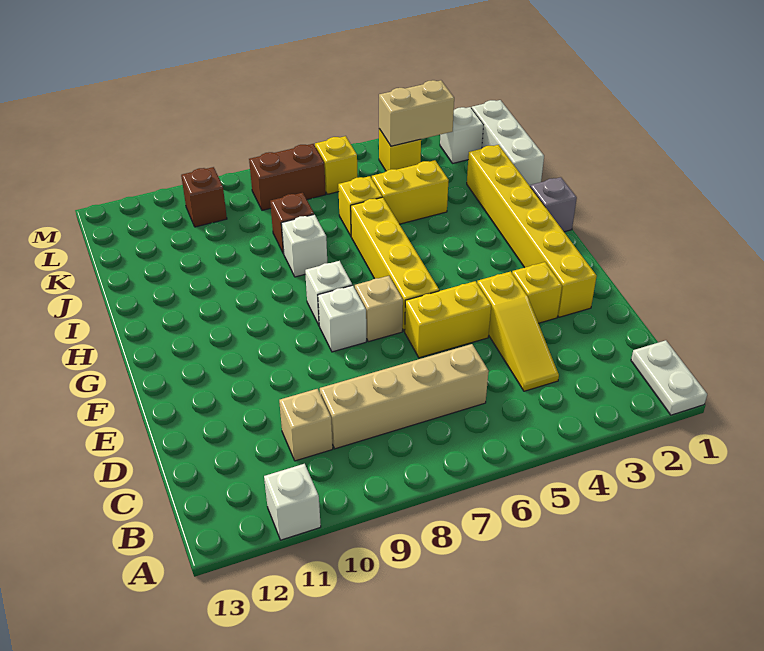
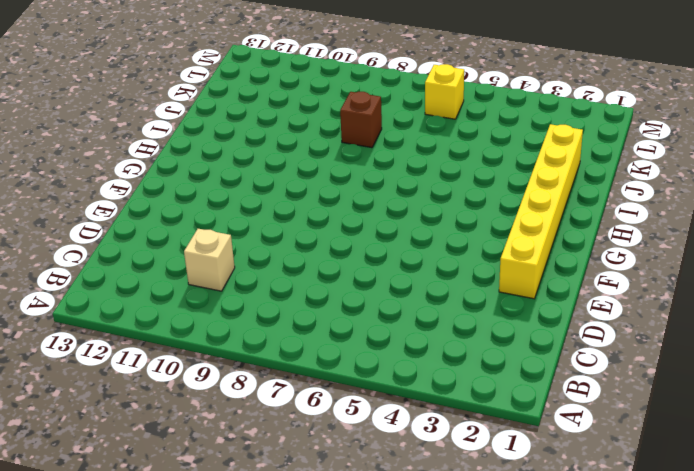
none -> white 1x2 plate [631,340,707,415]
none -> white 1x1 brick [264,464,321,540]
none -> yellow 1x3 slope [477,271,559,391]

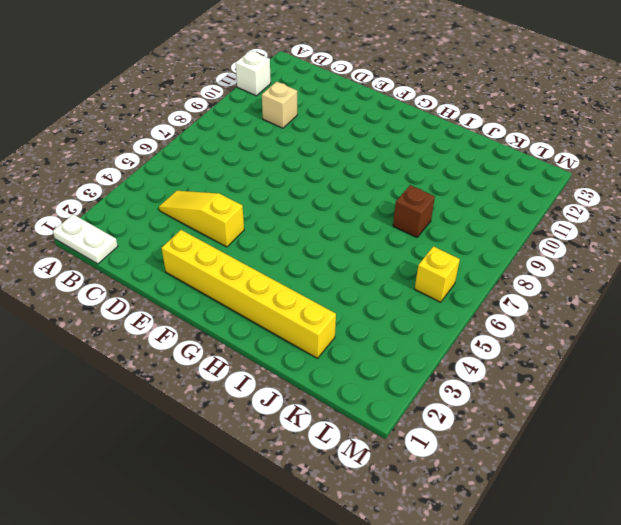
none -> tan 1x4 brick [320,344,489,449]
none -> yellow 1x1 brick [512,262,562,323]
none -> yellow 1x2 brick [405,281,491,358]

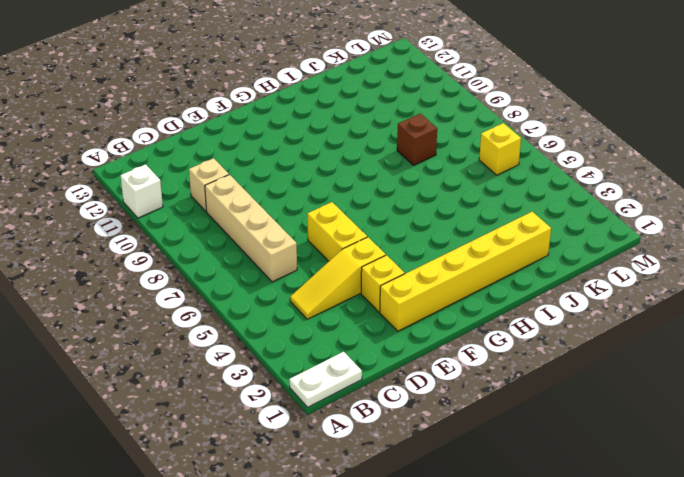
none -> yellow 1x4 brick [351,197,439,332]
none -> tan 1x1 brick [355,276,403,342]
none -> white 1x1 brick [318,285,366,352]

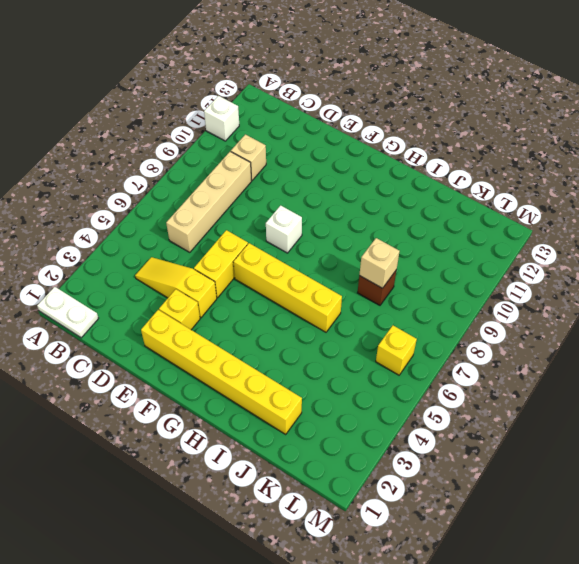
tan 1x1 brick [359,238,400,288] -> tan 1x1 brick moved to [355,276,403,342]
none -> white 1x1 brick [305,261,352,325]
none -> grey 1x1 brick [530,177,577,232]
none -> white 1x1 brick [281,214,327,277]

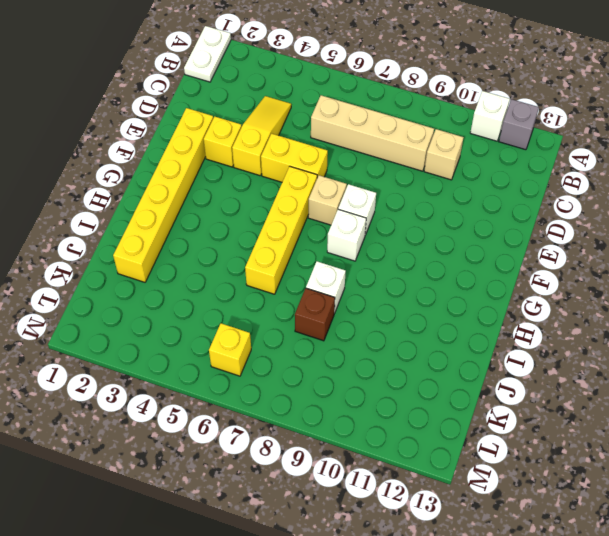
grey 1x1 brick [499,99,539,150] -> grey 1x1 brick moved to [530,177,577,232]
none -> white 1x3 brick [472,100,544,186]
none -> yellow 1x2 brick [372,160,449,224]
none -> yellow 1x1 brick [338,176,382,236]

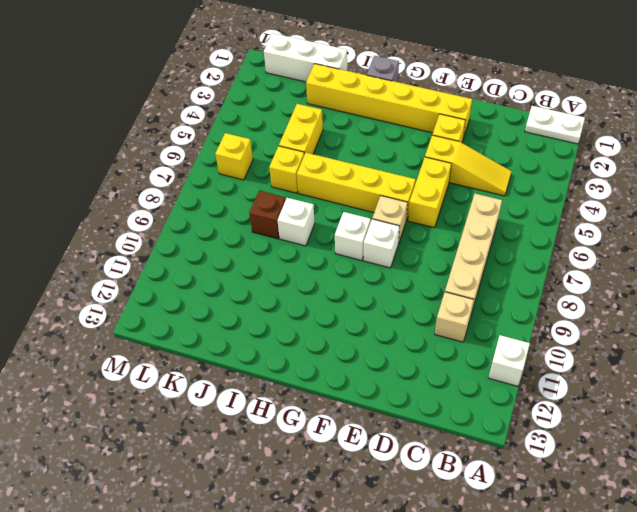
none -> white 1x1 brick [440,107,483,164]
none -> yellow 1x1 brick [379,129,421,171]
none -> brown 1x2 brick [249,144,326,210]

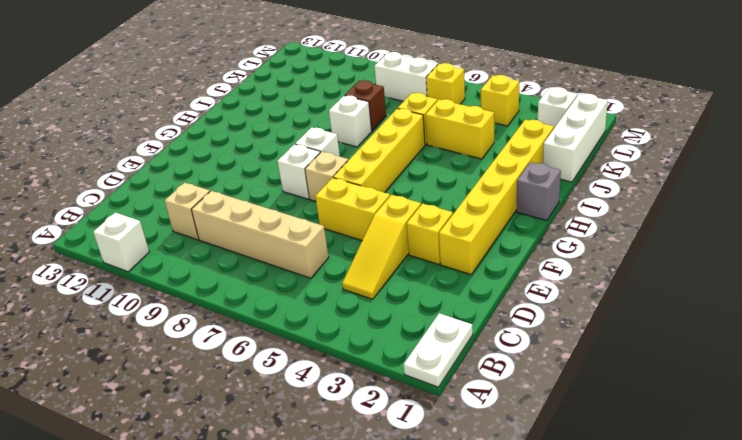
white 1x2 brick [374,52,438,101] -> brown 1x2 brick [249,144,326,210]
none -> brown 1x1 brick [181,167,227,227]
none -> tan 1x2 brick [379,80,454,146]

